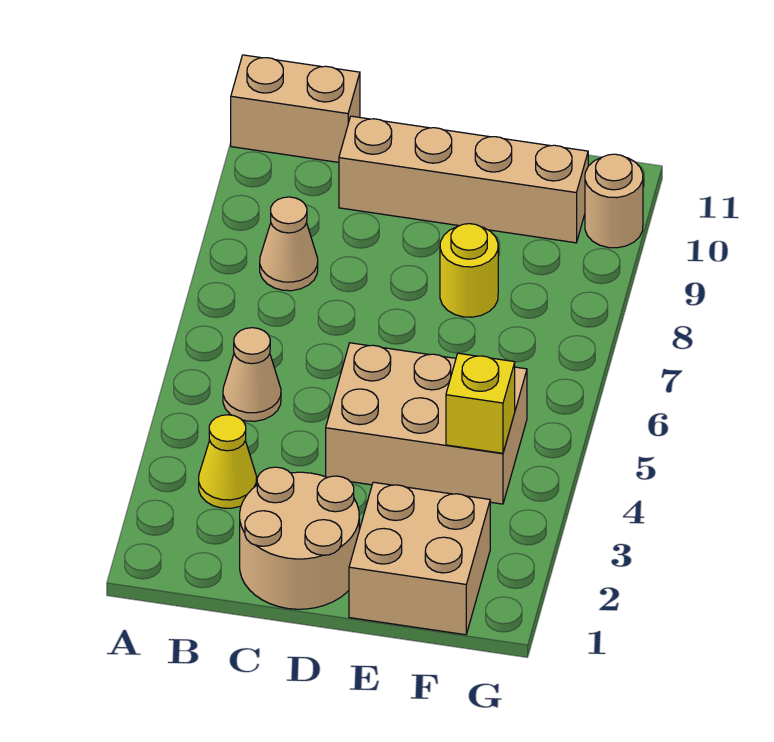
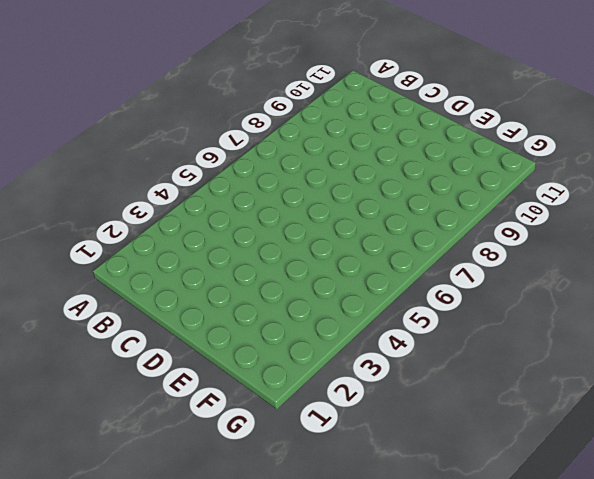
none -> tan 1x2 brick [231,55,360,162]
none -> yellow 1x1 cone [199,415,257,508]

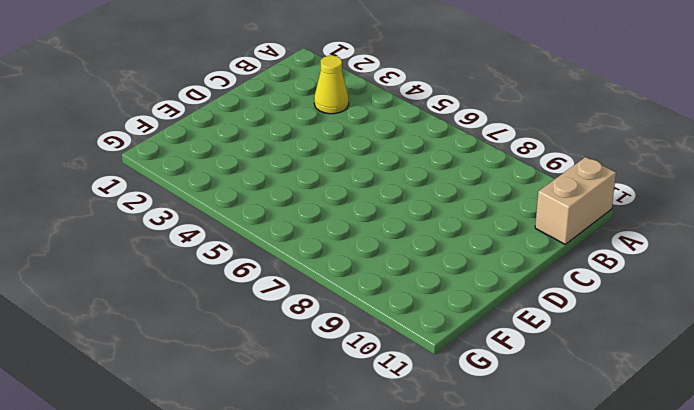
none -> tan 1x1 cone [223,328,281,421]
none -> tan 1x1 cone [260,197,318,291]

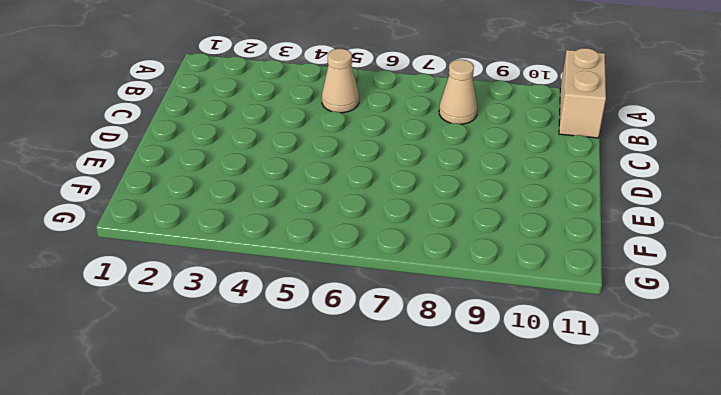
none -> yellow 1x1 cone [199,415,257,508]
none -> tan 2x2 round brick [240,467,359,609]

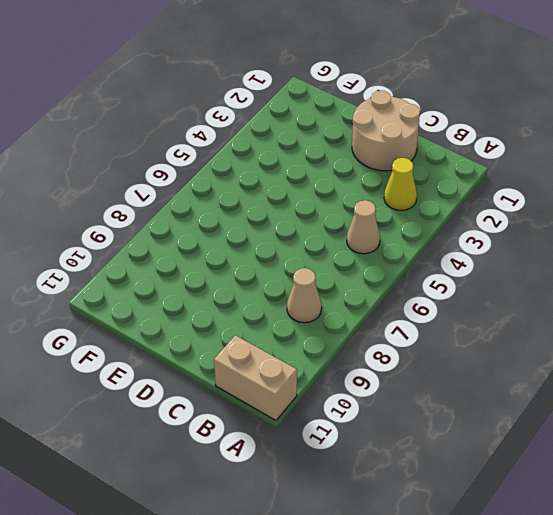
none -> tan 1x4 brick [339,116,588,243]
none -> tan 2x3 brick [326,343,527,504]

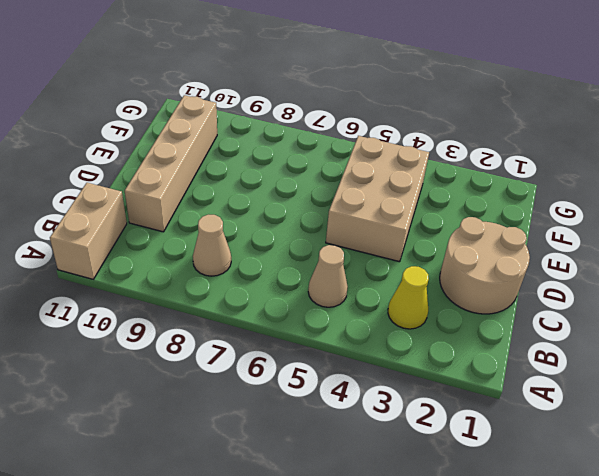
none -> tan 2x2 brick [349,482,490,635]
none -> yellow 1x1 round brick [440,224,498,317]

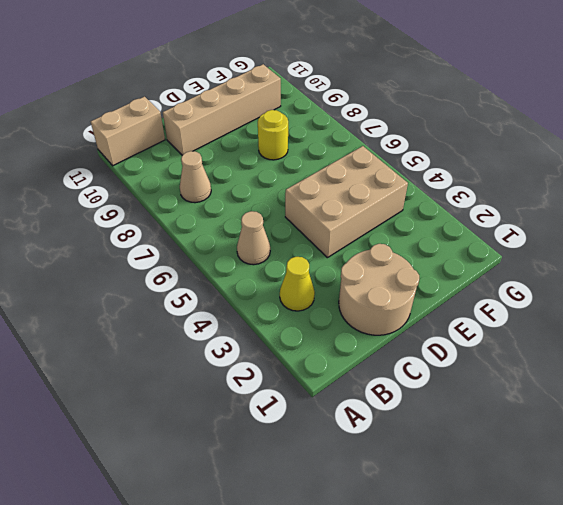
none -> tan 2x2 brick [349,482,490,635]
none -> tan 1x1 round brick [585,154,643,248]

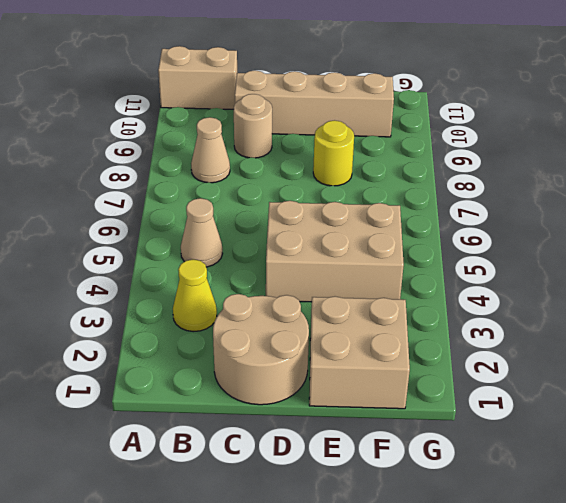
tan 1x1 round brick [234,94,272,158] -> tan 1x1 round brick moved to [585,154,643,248]
none -> yellow 1x1 brick [446,353,515,453]

